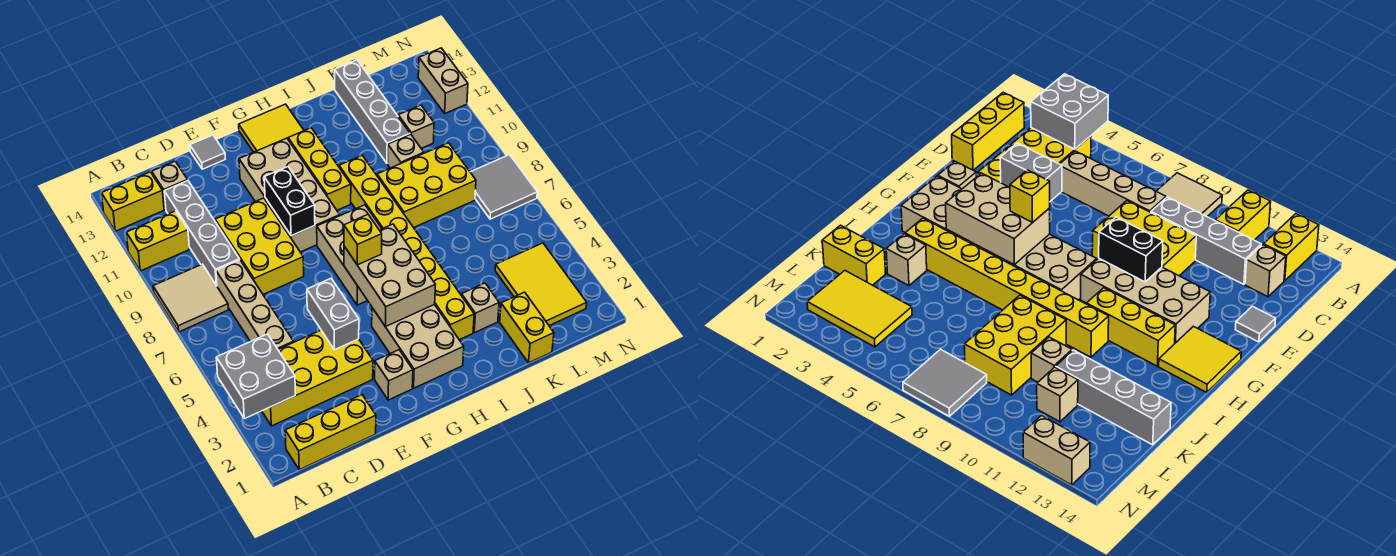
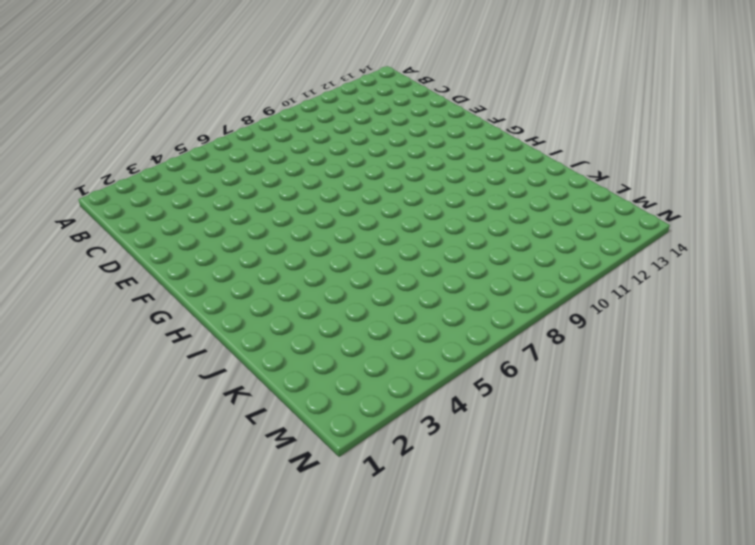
none -> tan 2x2 tile [153,264,228,332]
none -> yellow 1x2 brick [126,211,189,271]
none -> yellow 1x2 brick [101,172,164,231]
none -> yellow 1x3 brick [285,395,376,470]

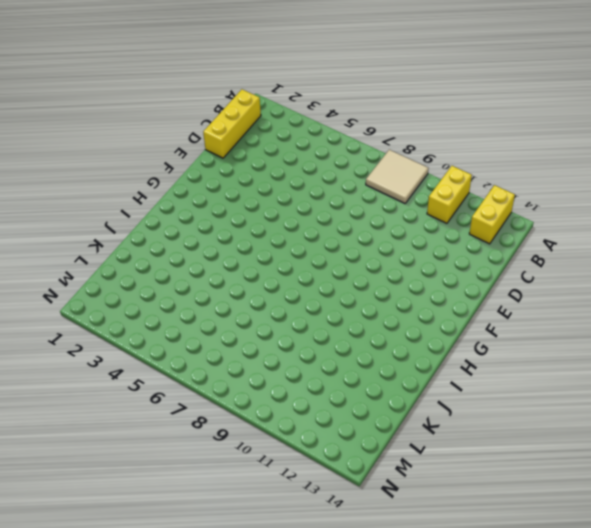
none -> yellow 2x4 brick [262,330,373,426]
none -> tan 1x4 brick [216,260,294,349]
none -> grey 1x4 brick [164,181,240,286]
none -> tan 1x1 brick [152,161,188,210]

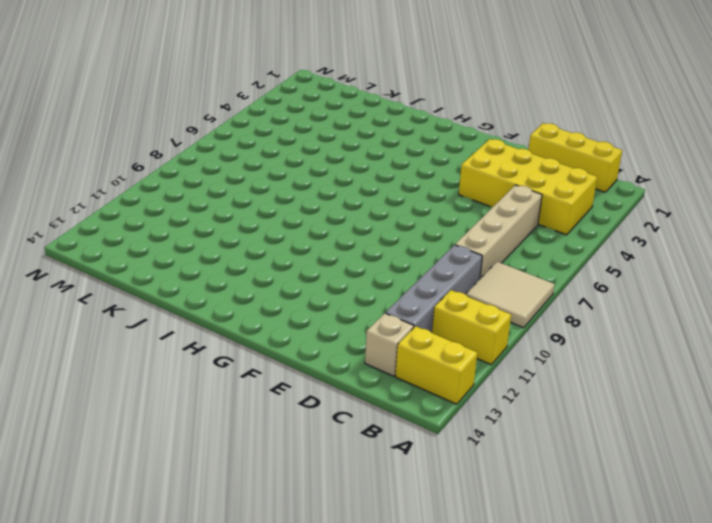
none -> yellow 2x3 brick [215,198,304,294]
none -> grey 1x1 tile [190,135,225,169]
none -> tan 1x1 brick [375,350,413,400]
none -> tan 2x4 brick [239,138,340,252]

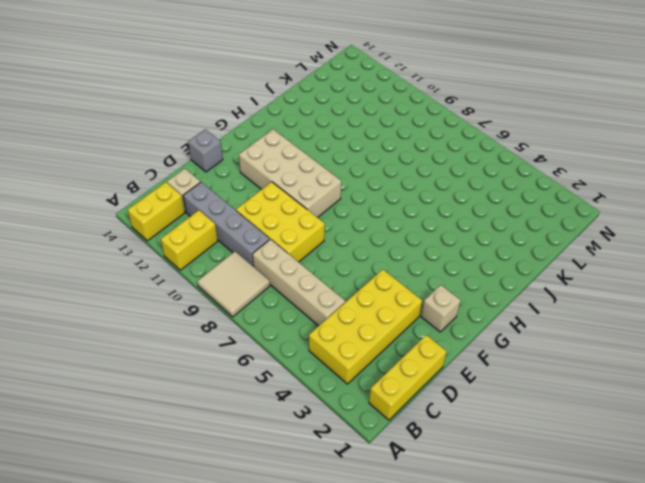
grey 1x1 brick [188,129,223,172] -> grey 1x1 tile [190,135,225,169]
none -> tan 2x3 brick [372,304,464,388]
none -> tan 2x3 brick [317,205,382,305]
none -> yellow 2x2 tile [239,104,304,152]
none -> yellow 1x3 brick [288,128,351,210]

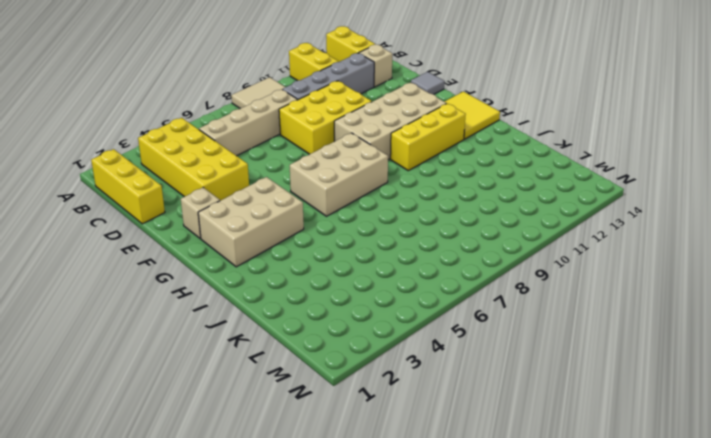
none -> yellow 1x8 brick [339,155,474,340]
none -> tan 1x1 brick [461,283,499,333]
none -> yellow 2x3 brick [377,143,476,228]
none -> yellow 1x2 brick [500,292,554,363]

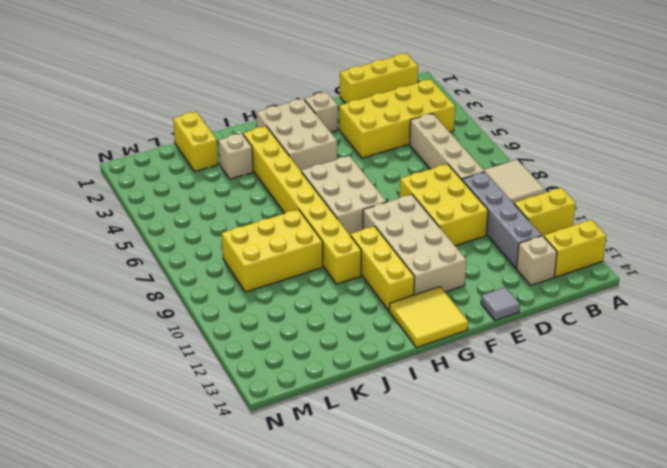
none -> tan 1x1 brick [388,134,424,168]
none -> grey 1x4 brick [335,60,410,163]
none -> yellow 2x3 tile [495,243,587,326]
none -> tan 1x1 brick [398,105,434,148]

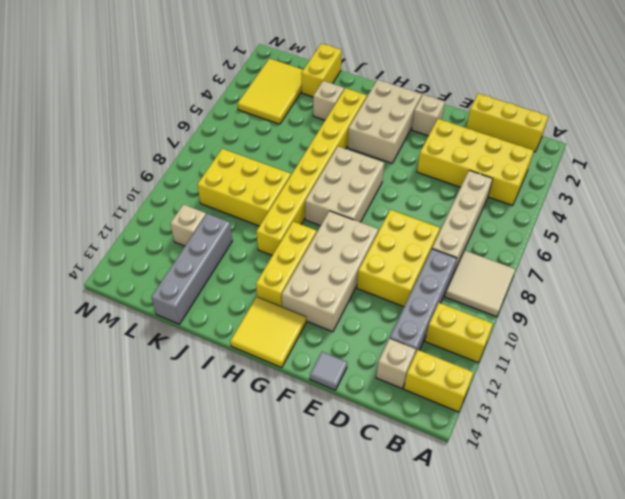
none -> tan 1x1 brick [388,134,424,168]
none -> grey 2x2 tile [470,155,537,219]
none -> tan 1x2 brick [418,48,468,113]
none -> grey 2x2 brick [216,334,295,419]

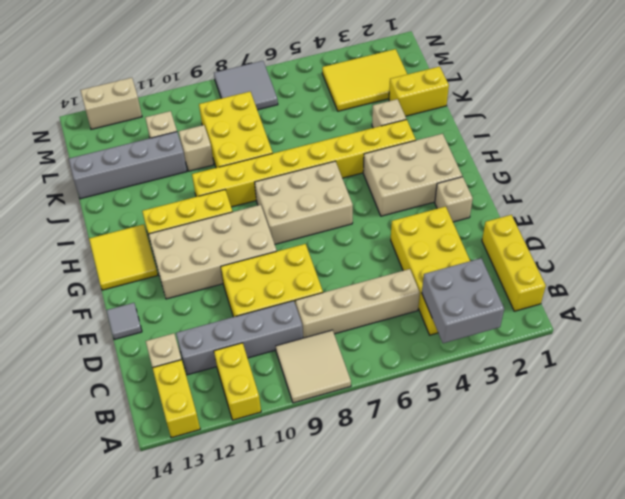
none -> grey 1x2 brick [307,279,359,350]
none -> black 1x2 brick [264,167,315,236]
none -> tan 2x3 brick [344,224,436,327]
none -> yellow 1x1 brick [344,215,382,265]

